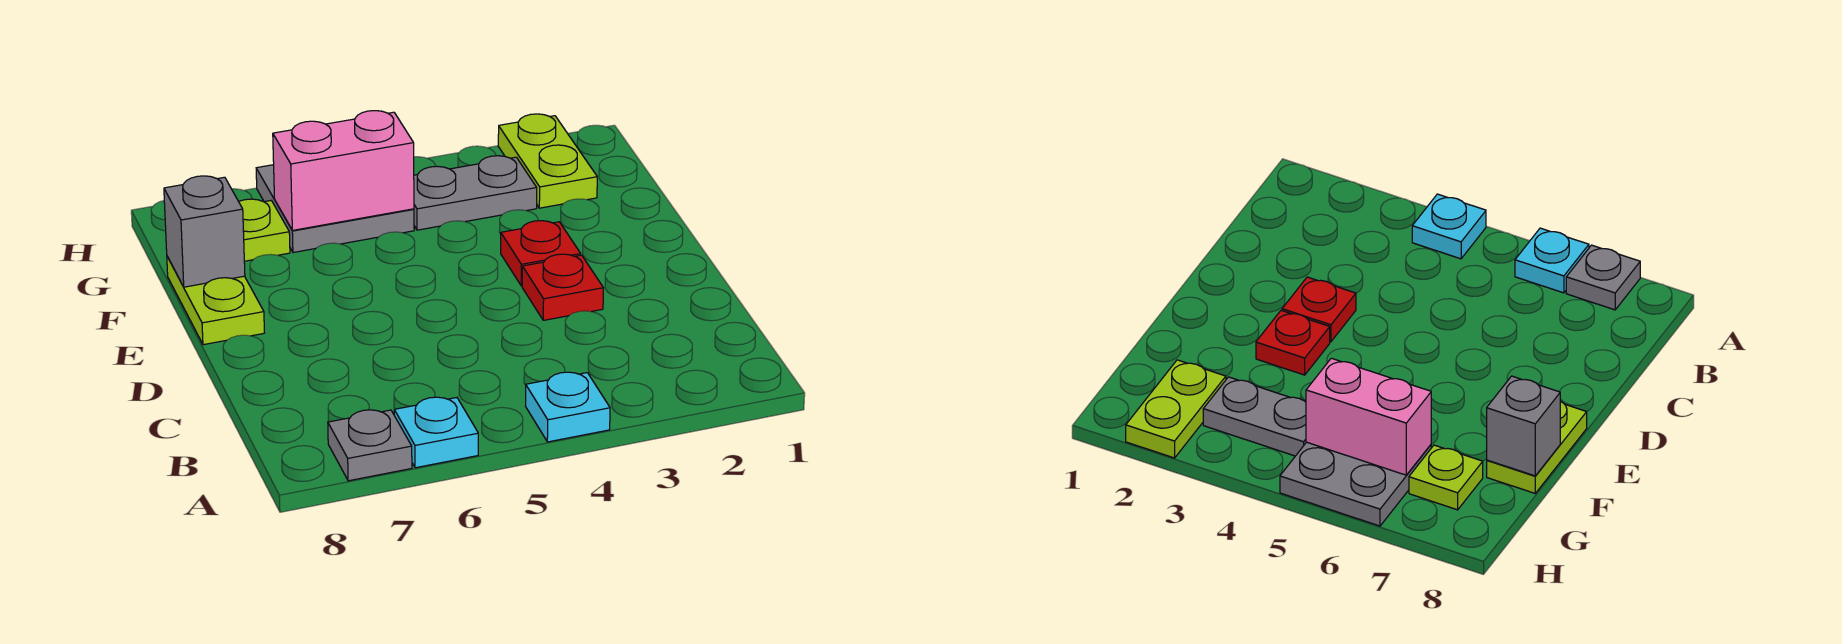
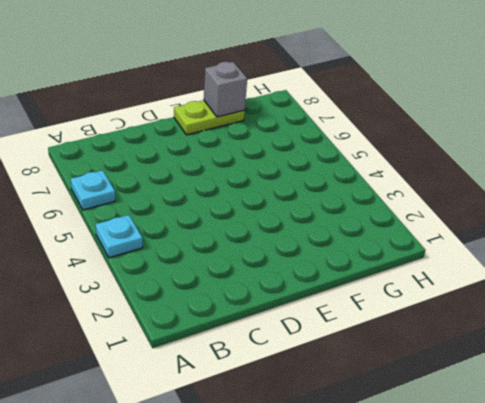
none -> grey 1x1 plate [328,410,412,481]
none -> red 1x1 plate [522,254,603,320]
none -> red 1x1 plate [501,221,581,286]

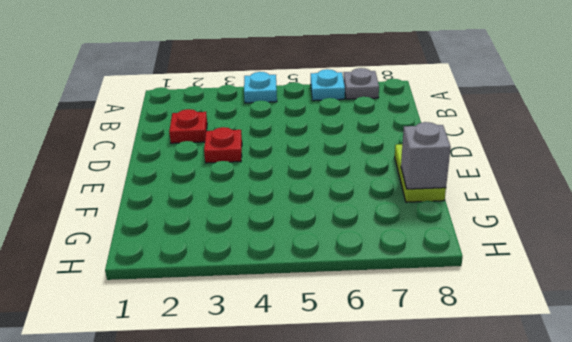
red 1x1 plate [169,109,207,143] -> red 1x1 plate moved to [501,221,581,286]
none -> lime 1x2 plate [498,114,597,208]
none -> grey 1x2 plate [414,156,537,230]
none -> grey 2x2 plate [256,165,414,253]

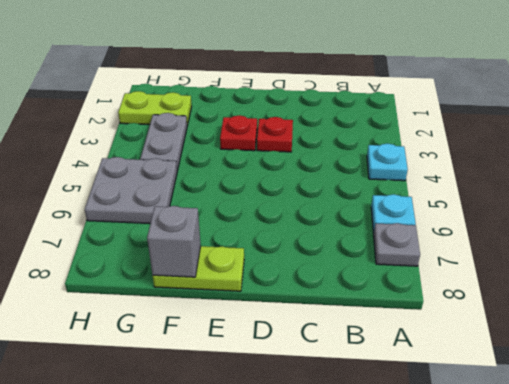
none -> lime 1x1 plate [239,199,290,261]
none -> pink 1x2 brick [273,111,414,230]

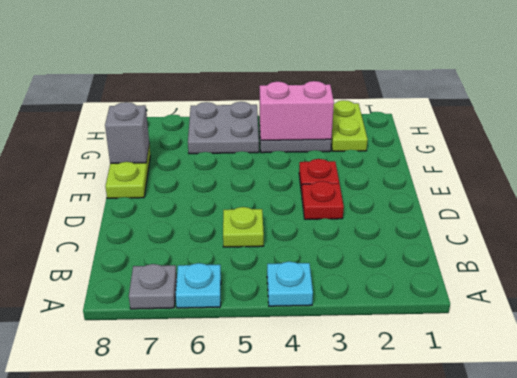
lime 1x1 plate [223,207,264,247] -> lime 1x1 plate moved to [239,199,290,261]
pink 1x2 brick [260,81,334,140] -> pink 1x2 brick moved to [273,111,414,230]

